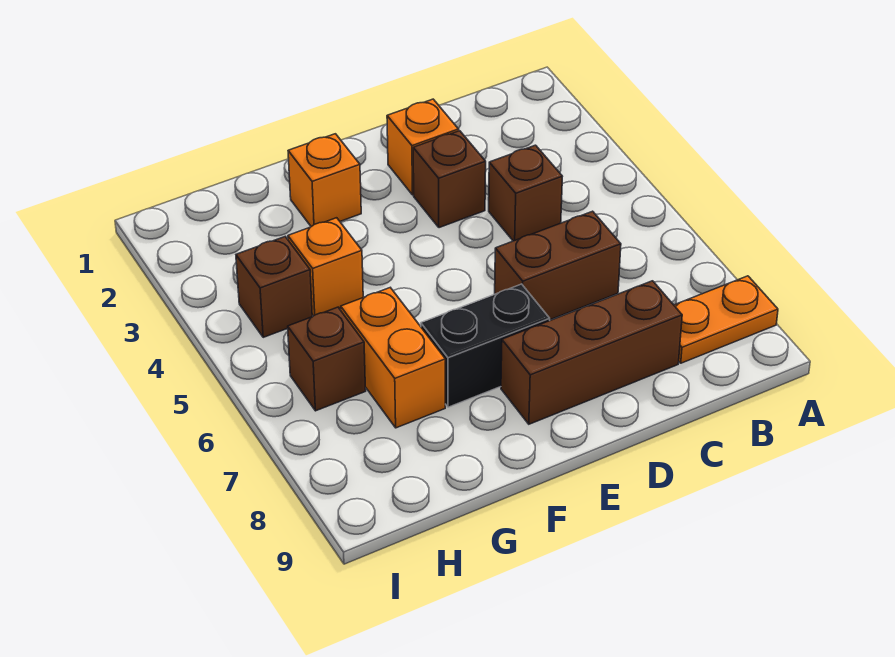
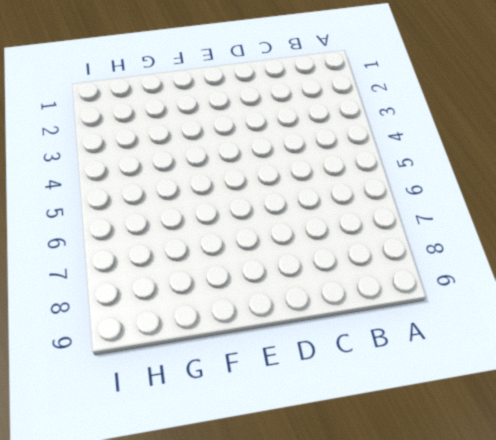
none -> orange 1x2 plate [674,276,778,363]
none -> brown 1x1 brick [489,145,562,241]
none -> brown 1x2 brick [495,211,621,320]

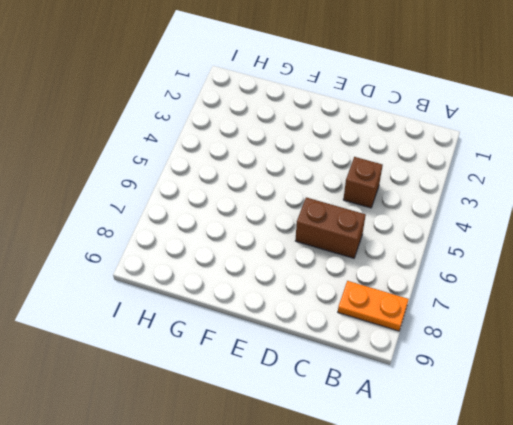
none -> brown 1x3 brick [501,281,682,424]
none -> orange 1x1 brick [387,99,459,195]
none -> brown 1x1 brick [413,131,486,228]

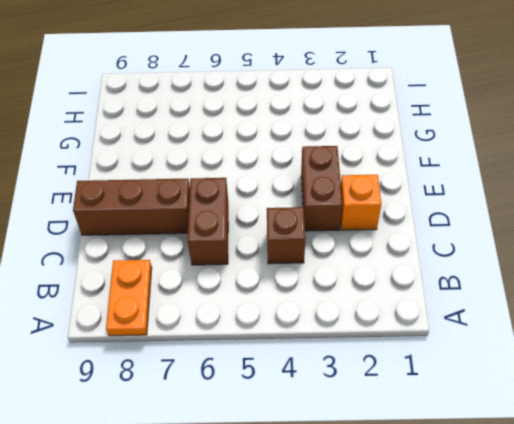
brown 1x2 brick [301,146,342,231] -> brown 1x1 brick [413,131,486,228]
brown 1x3 brick [73,179,190,235] -> brown 1x3 brick turned to [501,281,682,424]
none -> black 1x2 brick [421,284,550,407]
none -> orange 1x1 brick [288,134,361,227]
none -> orange 1x1 brick [288,218,363,316]

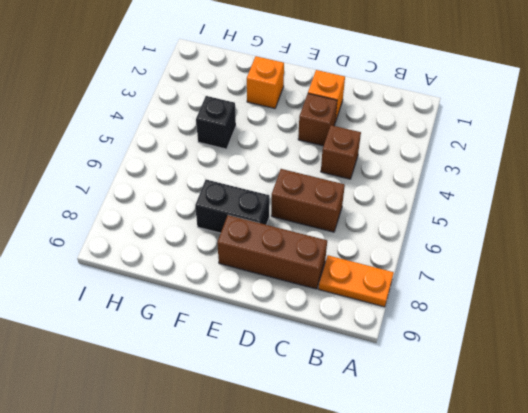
black 1x1 brick [196,96,236,149] -> orange 1x1 brick [288,218,363,316]
none -> orange 1x2 brick [341,288,445,428]
none -> brown 1x1 brick [236,237,312,337]
none -> brown 1x1 brick [288,307,366,411]

